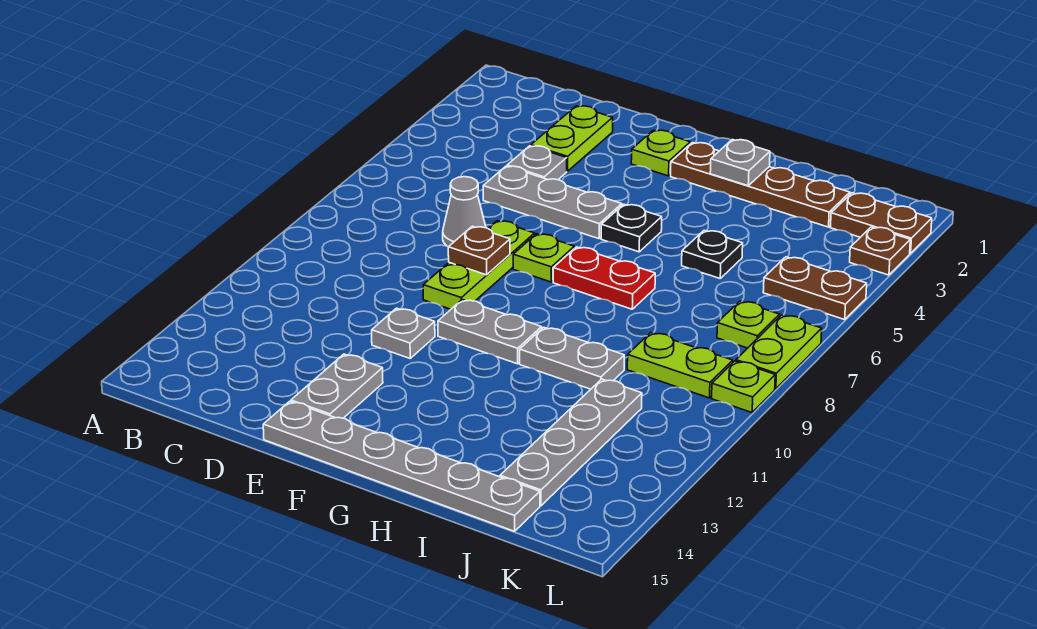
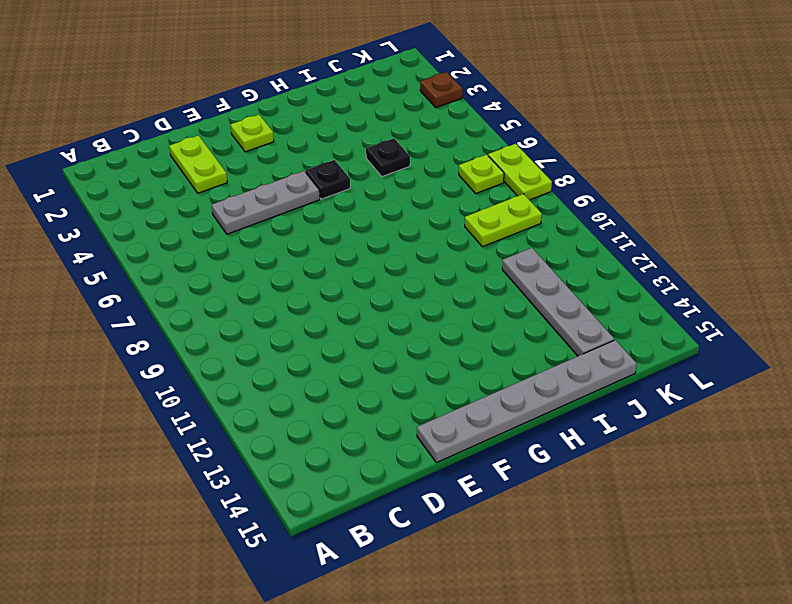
none -> grey 1x1 plate [507,146,567,180]
none -> grey 1x1 cone [443,177,486,247]
none -> lime 1x3 plate [423,221,535,309]

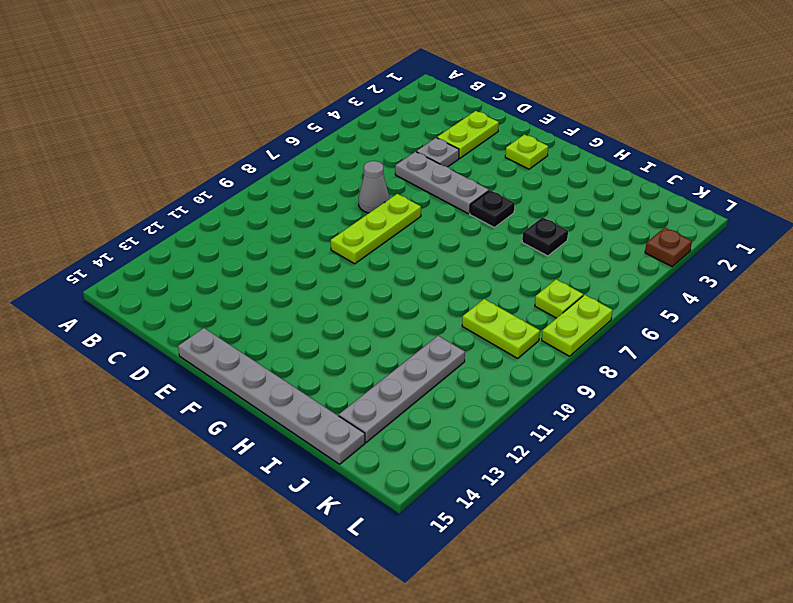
none -> grey 1x1 plate [372,308,435,358]
none -> grey 1x2 plate [291,354,383,418]
none -> lime 1x1 plate [513,234,574,282]

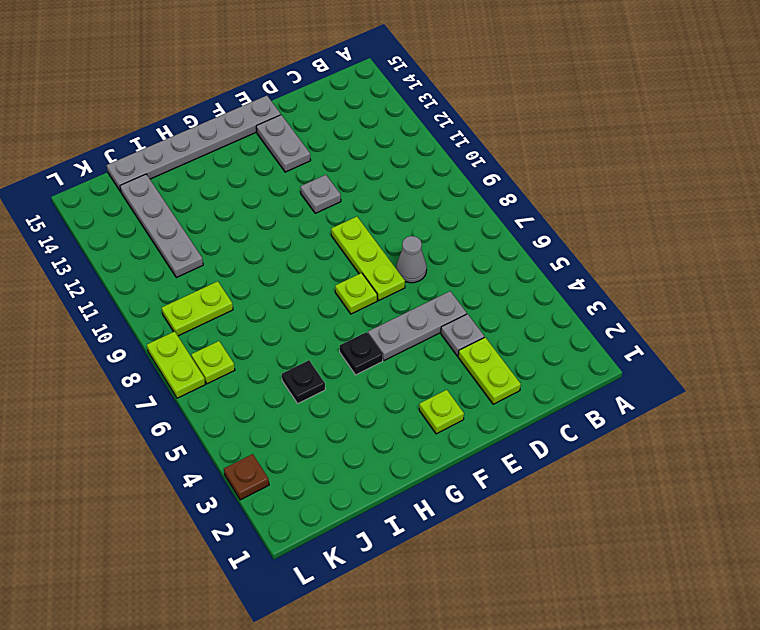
none -> grey 1x2 plate [438,300,542,364]
none -> brown 1x4 plate [671,143,850,227]
none -> red 1x2 plate [553,247,655,309]

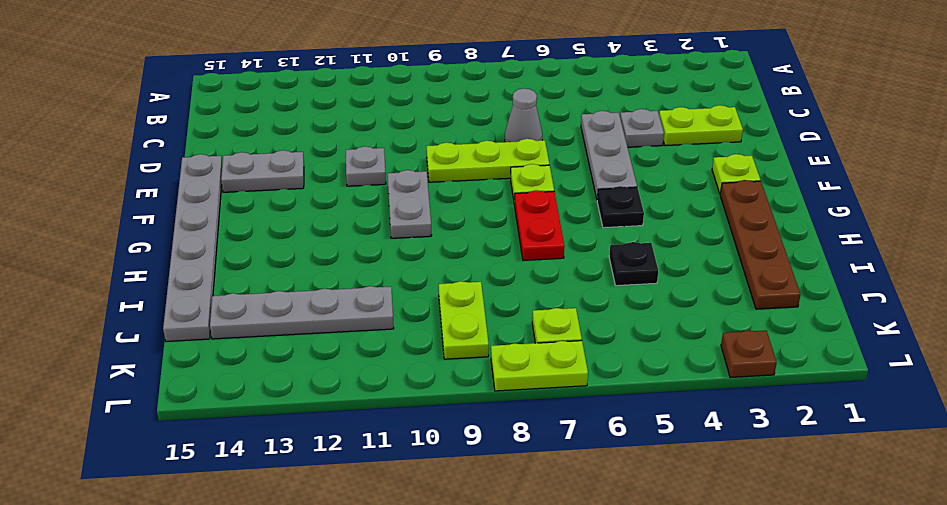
none -> grey 1x2 plate [520,327,624,389]
none -> brown 1x2 plate [830,193,932,253]
none -> brown 1x2 plate [763,257,867,320]

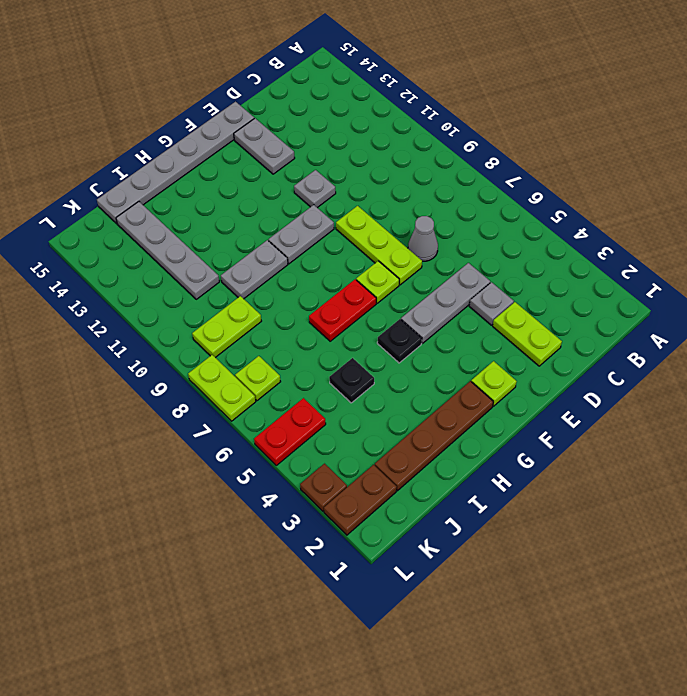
red 1x2 plate [254,398,326,465] -> brown 1x2 plate [763,257,867,320]
none -> lime 1x1 plate [712,361,775,413]
none -> brown 1x1 plate [448,226,510,275]
none -> grey 1x1 plate [710,140,770,186]

